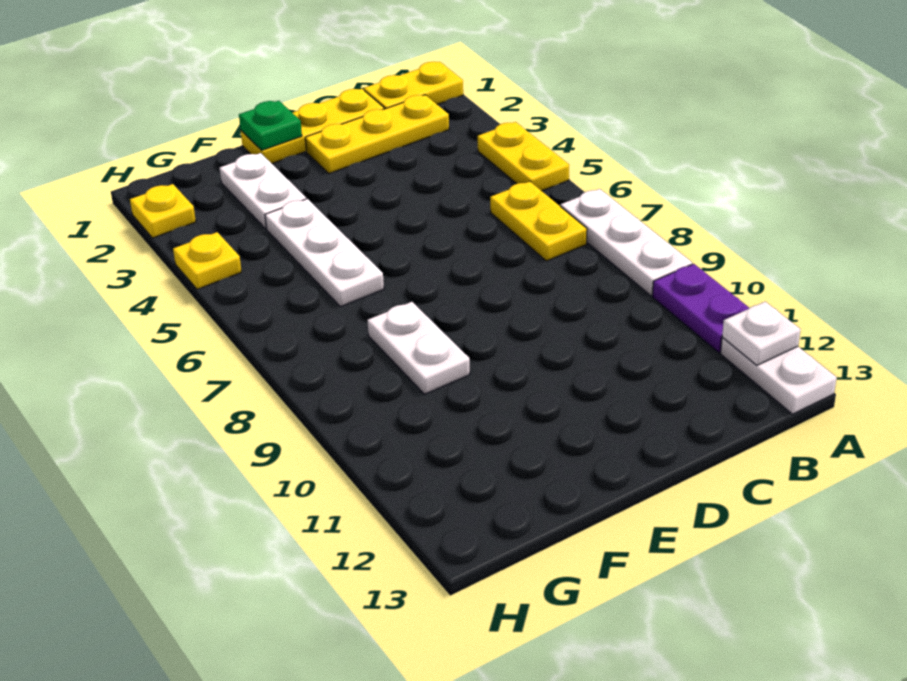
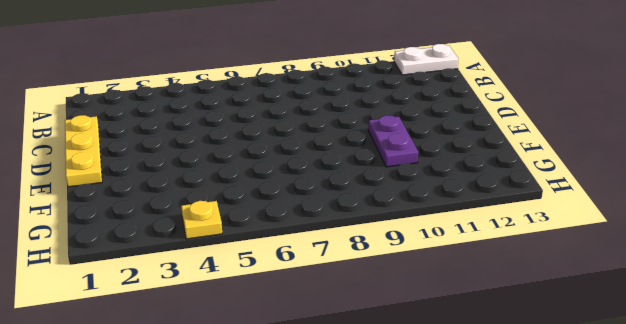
purple 1x2 plate [368,115,418,167] -> purple 1x2 plate turned to [653,264,749,352]
none -> yellow 1x2 plate [364,62,463,109]
none -> yellow 1x2 plate [478,122,569,191]
none -> white 1x3 plate [561,189,692,296]

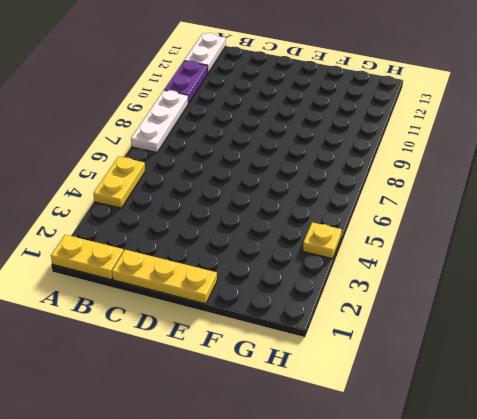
none -> yellow 1x3 plate [305,95,449,173]
none -> yellow 1x2 plate [490,181,587,261]
none -> white 1x2 plate [220,153,306,229]

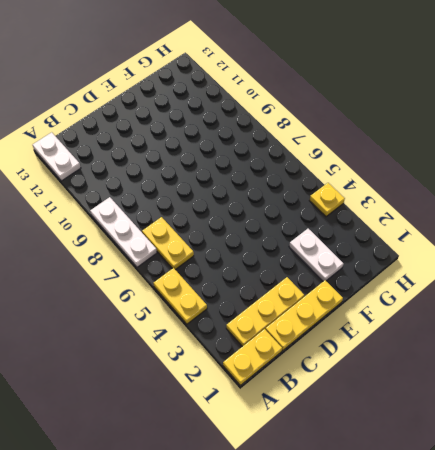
none -> purple 1x2 plate [653,264,749,352]
none -> white 1x3 plate [265,199,384,307]
none -> white 1x2 plate [367,302,470,394]

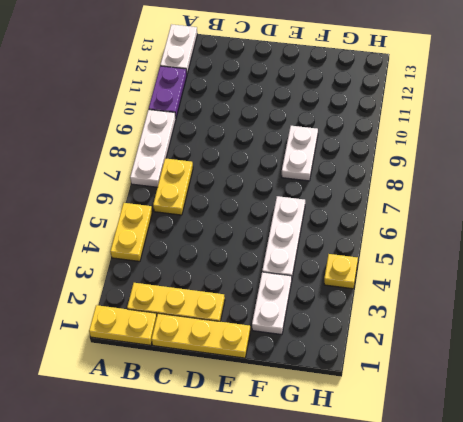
none -> yellow 1x1 plate [130,184,196,238]
none -> white 1x1 plate [722,302,801,365]
none -> green 1x1 plate [239,101,302,150]

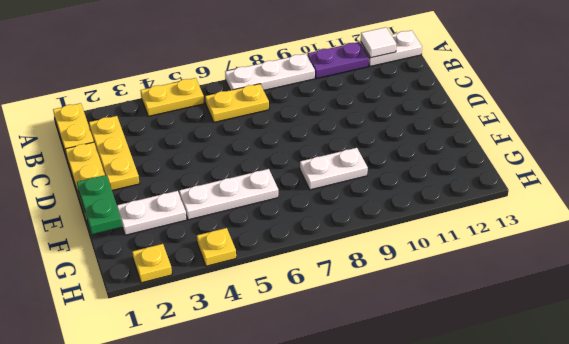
white 1x1 tile [361,27,396,58] -> white 1x1 plate [722,302,801,365]
green 1x2 plate [77,175,122,234] -> green 1x1 plate [239,101,302,150]

